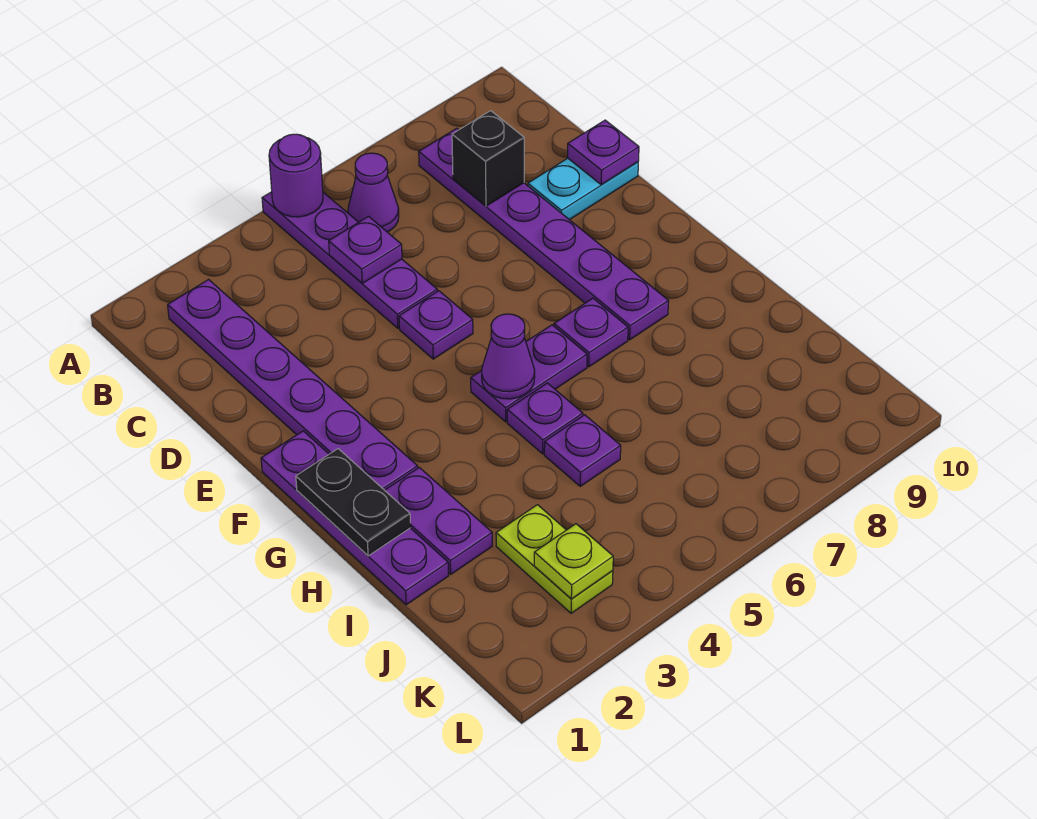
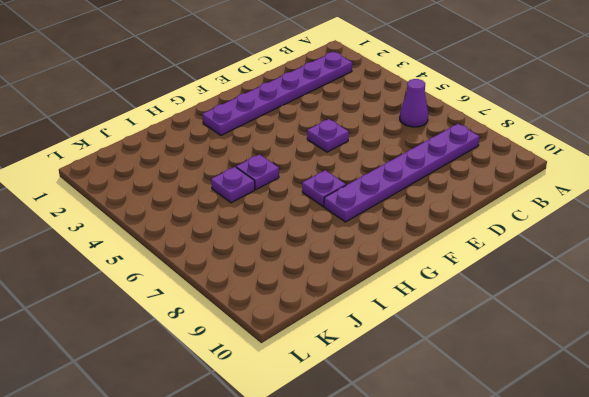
none -> purple 1x4 plate [262,192,437,328]
none -> cyan 1x2 plate [528,158,638,220]
none -> purple 1x4 plate [261,431,448,605]

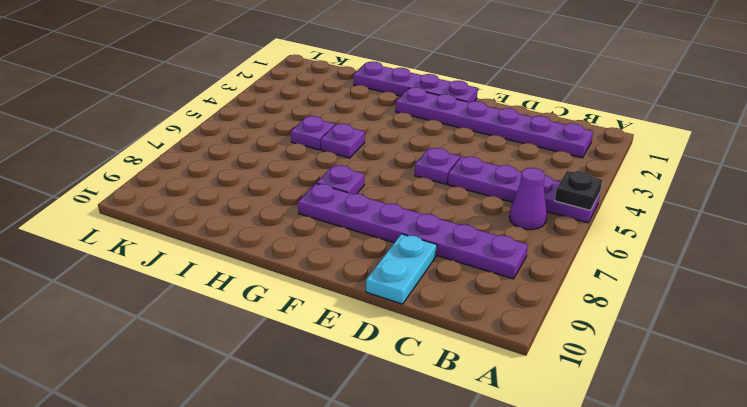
black 1x1 plate [555,171,602,210] -> purple 1x1 round brick [269,134,323,217]
none -> purple 1x2 plate [471,325,587,422]
none -> purple 1x2 plate [385,467,492,574]
none -> lime 1x2 plate [496,505,613,613]

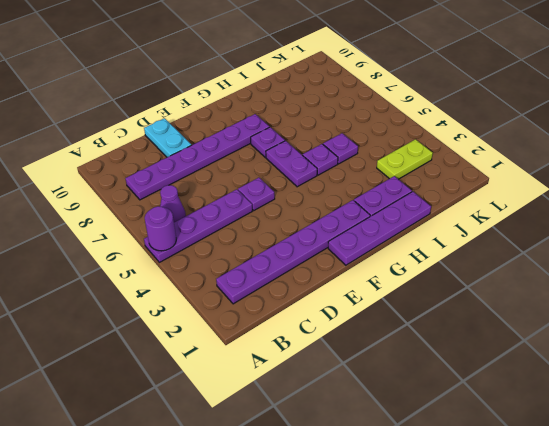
none -> purple 1x1 plate [329,217,402,283]
none -> black 1x1 brick [452,111,524,206]
none -> purple 1x1 plate [568,120,639,185]

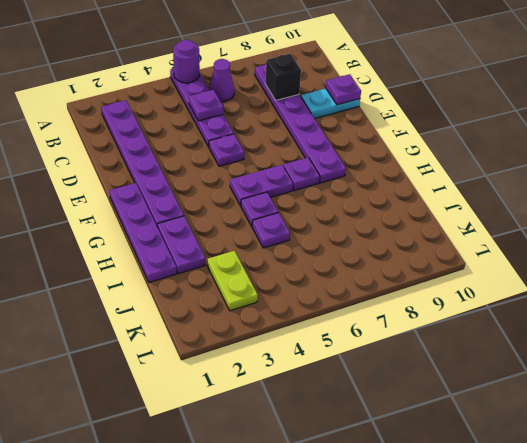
none -> black 1x2 plate [296,449,411,556]
none -> purple 1x1 cone [482,314,535,399]
none -> lime 1x1 plate [534,524,613,599]

